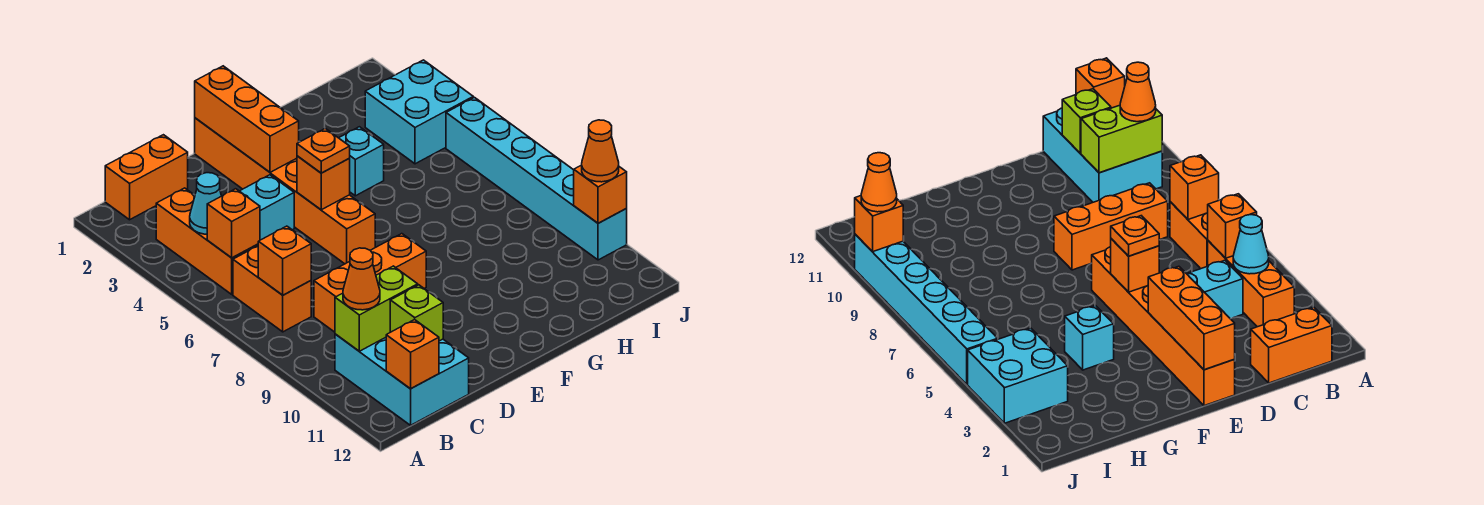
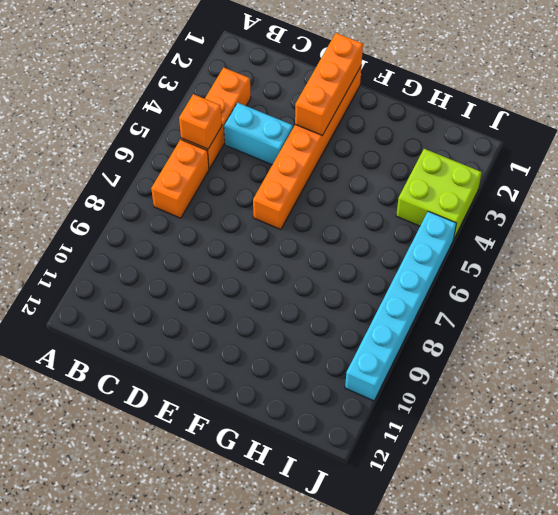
lime 2x2 brick [396,149,482,240] -> cyan 2x2 brick [365,60,473,164]
none -> orange 1x2 brick [105,135,188,220]
none -> cyan 2x3 brick [335,334,469,425]
none -> orange 1x3 brick [314,234,426,332]

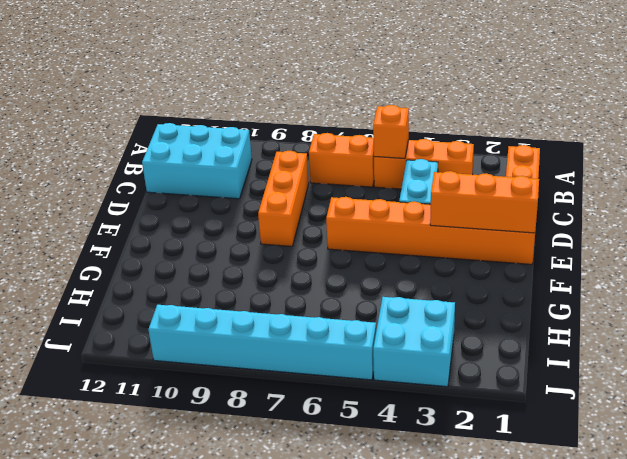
none -> cyan 1x1 brick [339,127,384,196]
none -> cyan 1x1 cone [190,173,221,234]
none -> orange 1x1 brick [258,226,311,295]

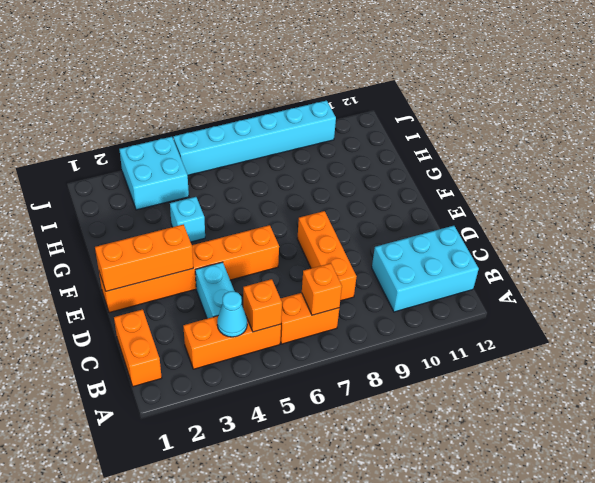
none -> lime 1x2 brick [335,266,418,351]
none -> orange 1x1 brick [386,320,439,389]
none -> lime 1x1 brick [390,285,443,341]

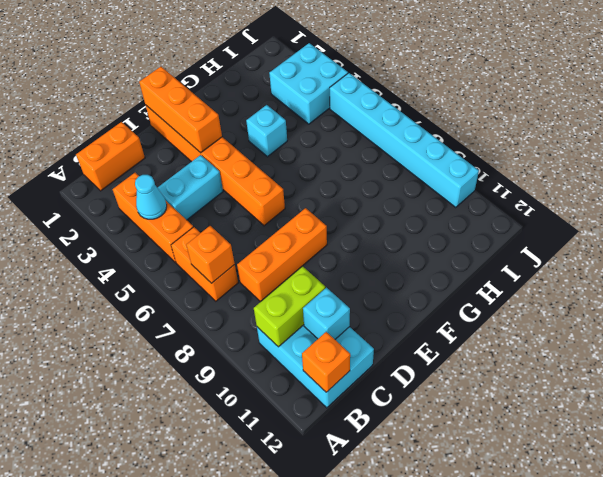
cyan 1x1 brick [303,288,350,339] -> lime 1x1 brick [390,285,443,341]
none -> orange 1x1 brick [207,189,260,258]
none -> orange 1x1 brick [297,156,350,210]
none -> orange 1x1 brick [574,165,627,223]

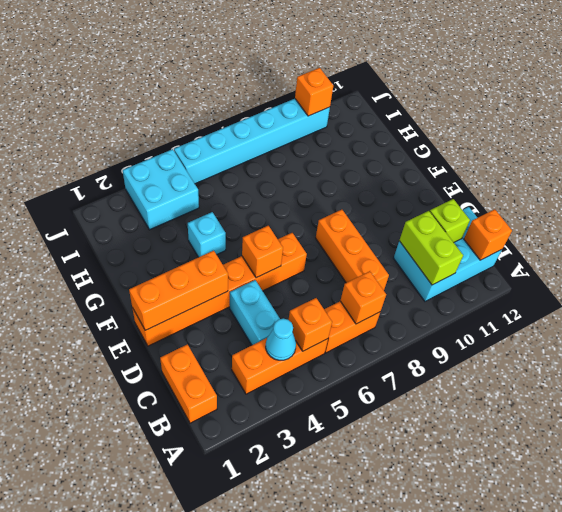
none -> orange 1x1 cone [343,248,380,310]
none -> orange 1x1 plate [297,128,350,173]
none -> orange 1x1 cone [582,120,619,182]

